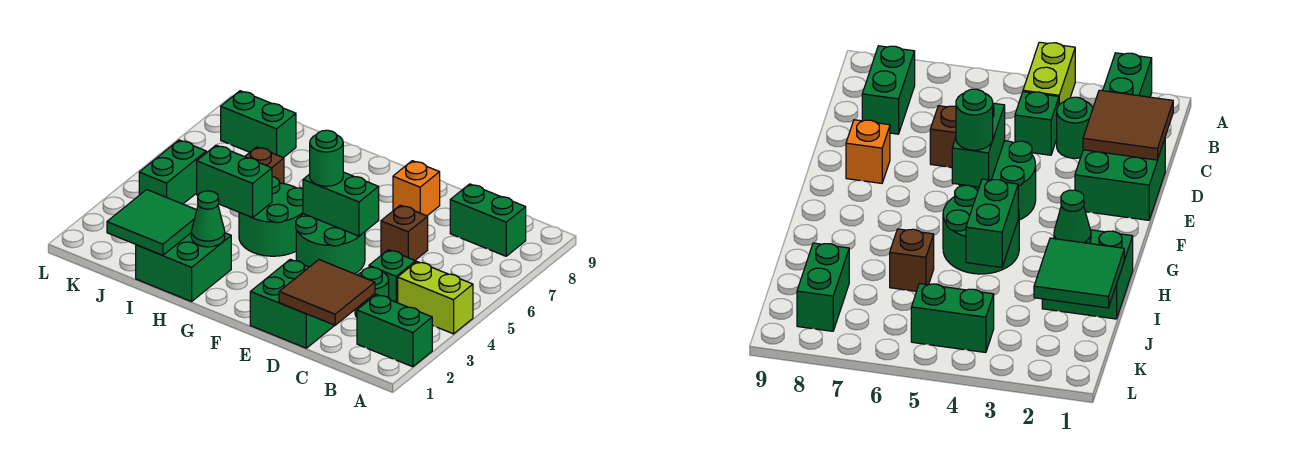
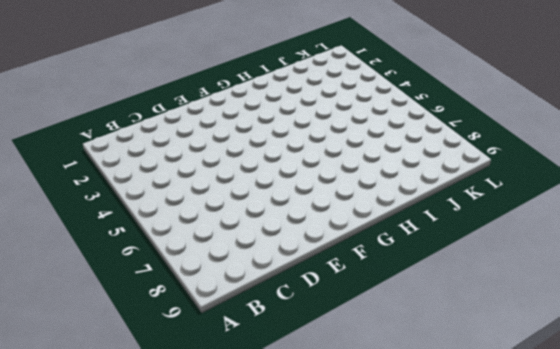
none -> green 1x2 brick [357,294,432,367]
none -> lime 1x2 brick [398,262,473,334]
none -> green 1x2 brick [450,184,526,256]

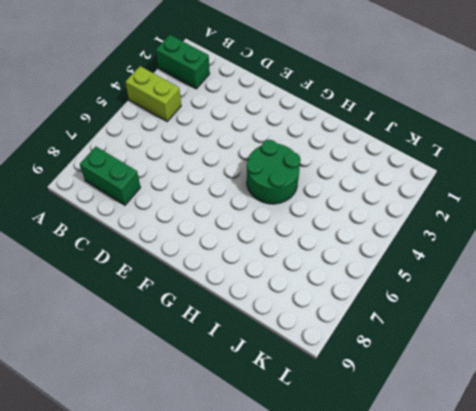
none -> green 1x1 round brick [355,267,389,317]
none -> green 1x1 brick [369,250,416,303]
none -> green 2x2 brick [250,259,335,348]

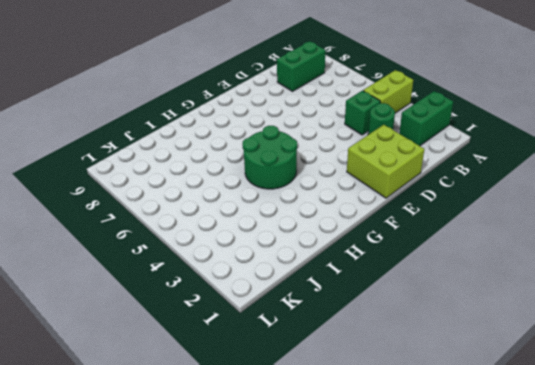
lime 2x2 brick [347,125,424,198] -> green 2x2 brick [250,259,335,348]
none -> brown 1x1 brick [381,205,428,260]
none -> green 2x2 round brick [296,214,365,274]
none -> orange 1x1 brick [393,161,440,216]

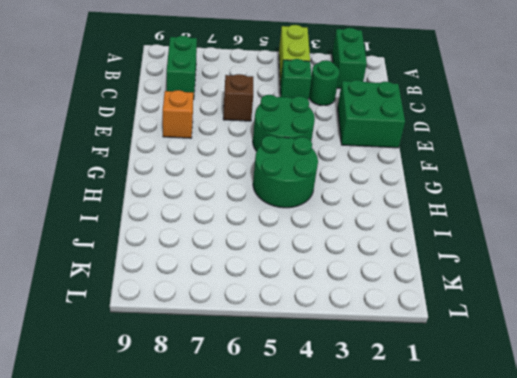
none -> green 2x2 brick [136,233,231,302]
none -> brown 1x1 brick [245,147,284,184]
none -> green 1x2 brick [221,91,296,158]

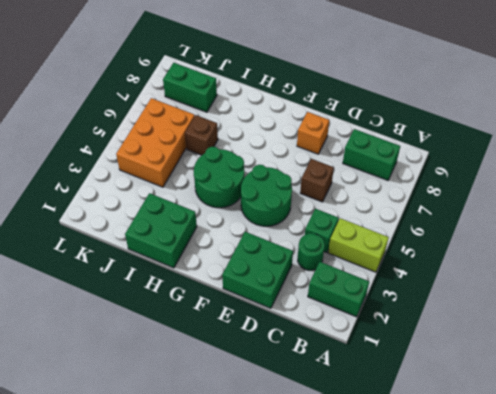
orange 2x3 brick [116,98,195,187] -> green 1x2 brick [139,140,206,204]
none -> brown 2x2 tile [279,260,375,325]
none -> green 1x2 brick [303,172,379,236]
none -> green 1x1 cone [191,191,225,247]

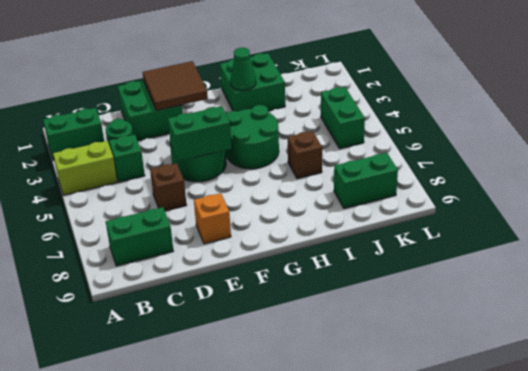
brown 2x2 tile [143,61,208,111] -> brown 2x2 tile moved to [279,260,375,325]
none -> green 1x2 brick [197,145,272,218]
none -> green 2x2 tile [107,190,197,255]
none -> green 1x1 round brick [310,130,343,186]

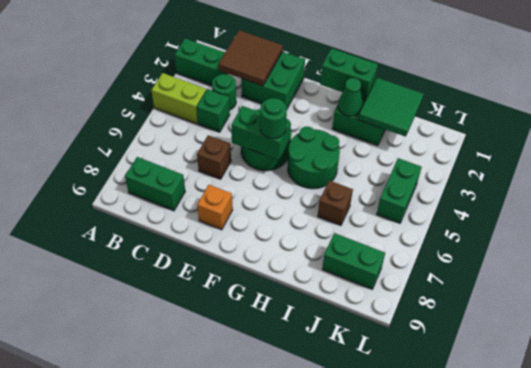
green 1x2 brick [320,48,378,100] -> green 1x2 brick moved to [197,145,272,218]

